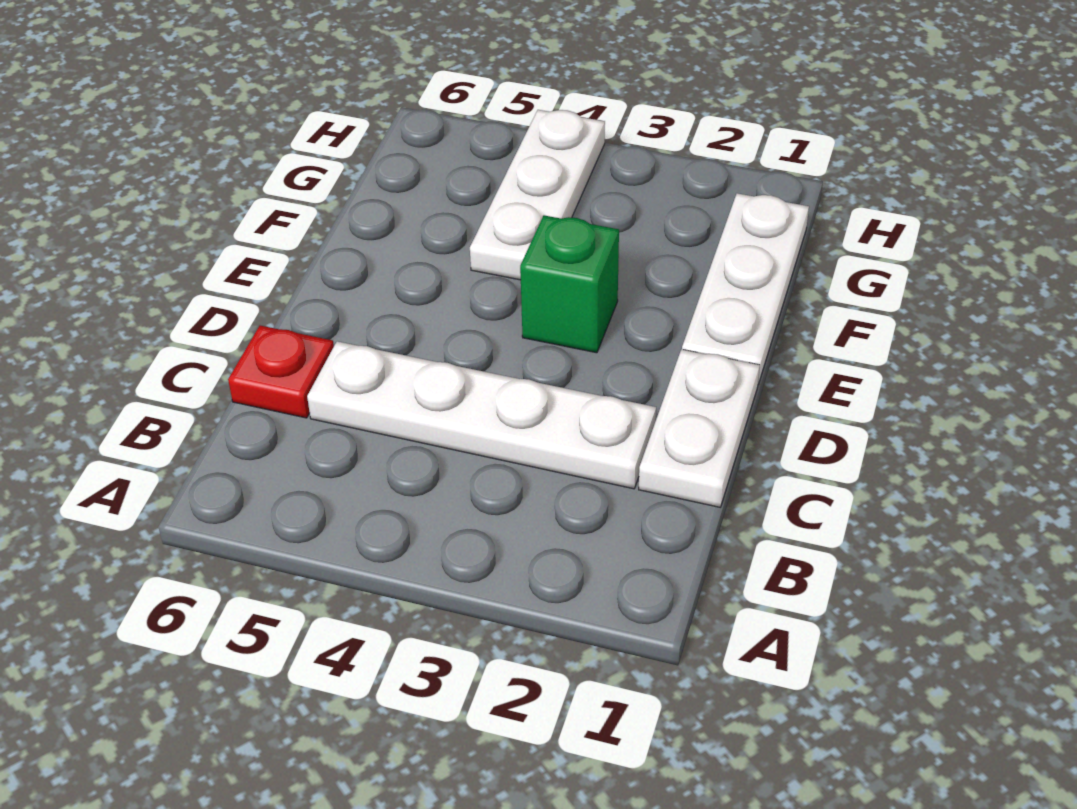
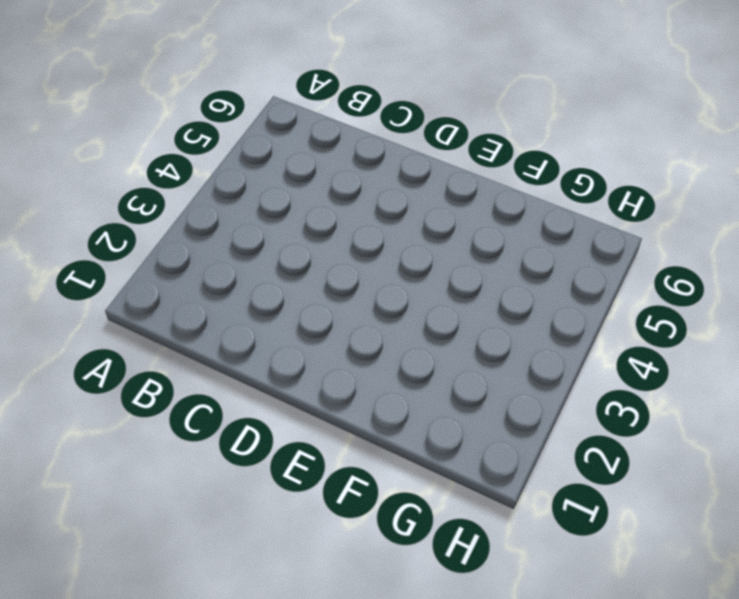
none -> white 1x2 plate [639,349,760,507]
none -> white 1x4 plate [307,341,656,489]

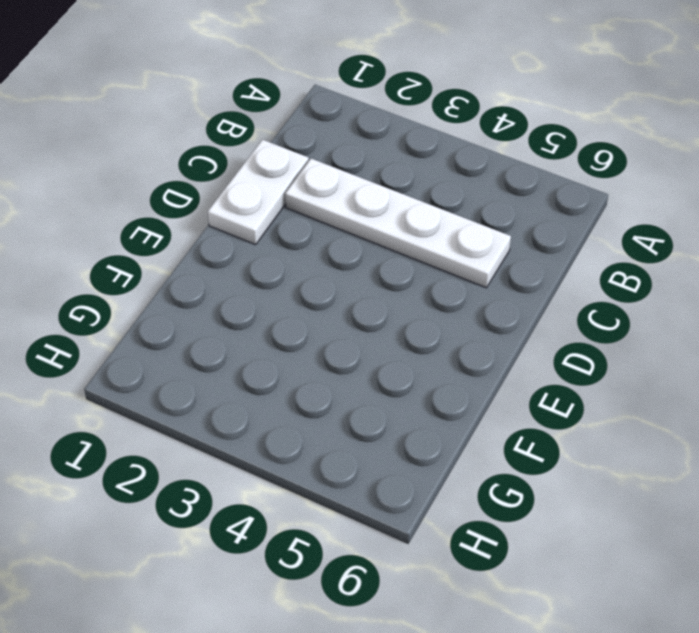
none -> red 1x1 plate [228,326,334,418]
none -> white 1x3 plate [682,193,809,384]

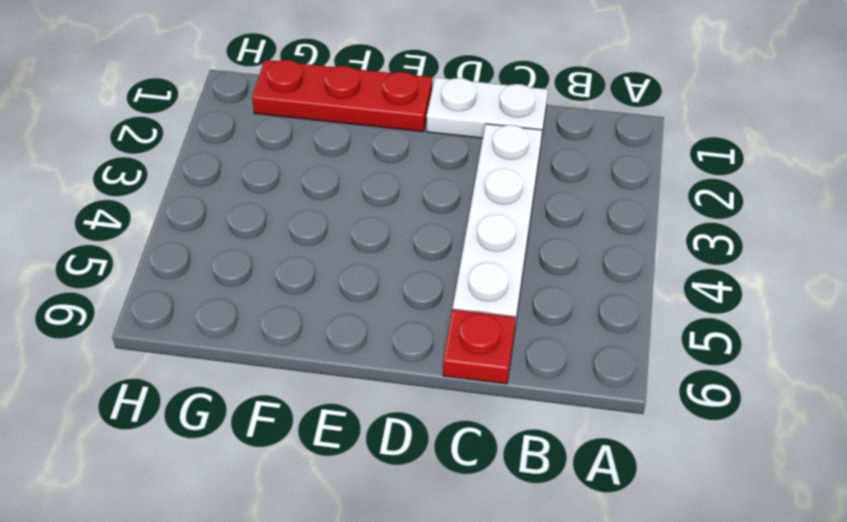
red 1x3 plate [252,60,432,132] -> white 1x3 plate [682,193,809,384]
none -> green 1x1 brick [520,215,619,353]
none -> white 1x3 plate [470,110,605,280]

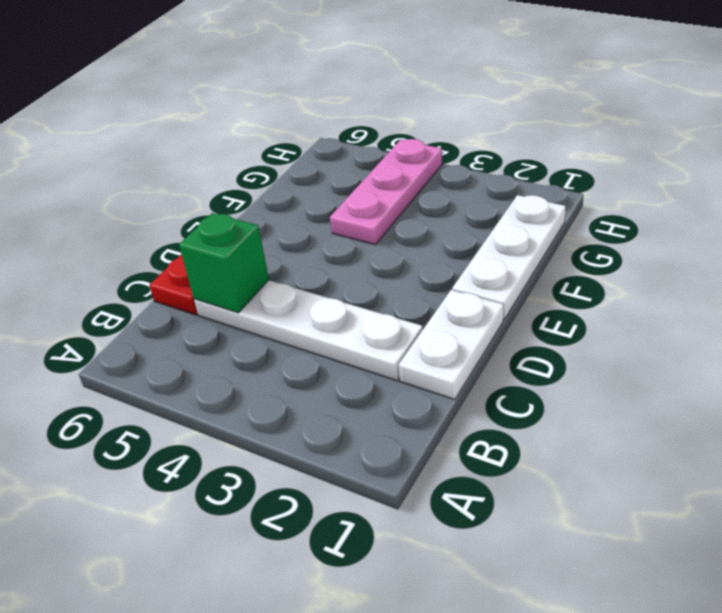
green 1x1 brick [179,213,269,313] -> green 1x1 brick moved to [520,215,619,353]
pink 1x3 plate [330,139,442,245] -> white 1x3 plate [470,110,605,280]

